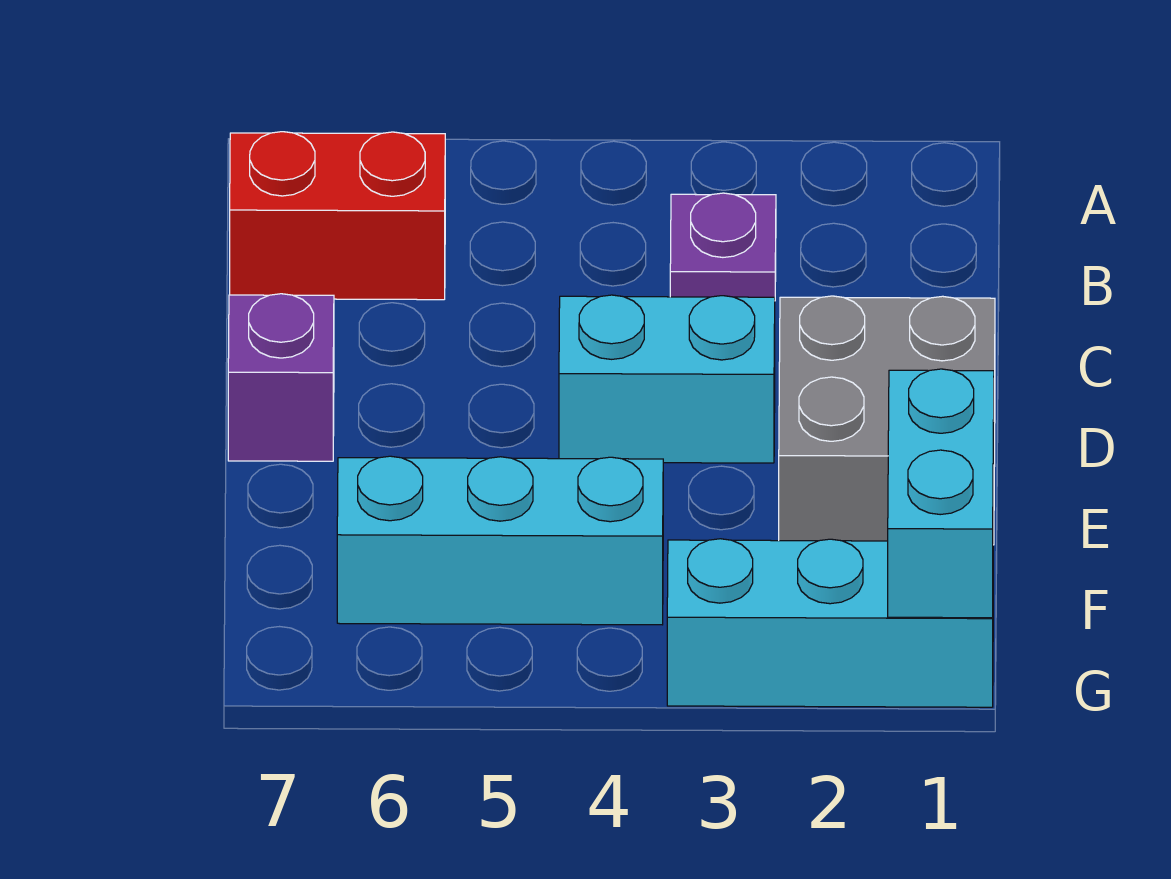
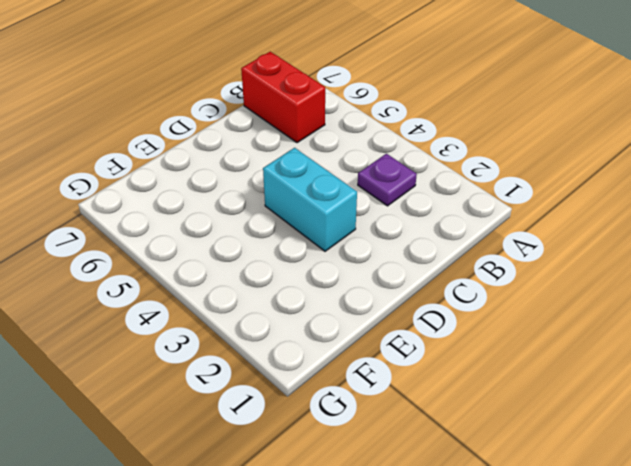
none -> grey 2x2 brick [779,296,995,545]
none -> purple 1x1 brick [228,294,334,461]

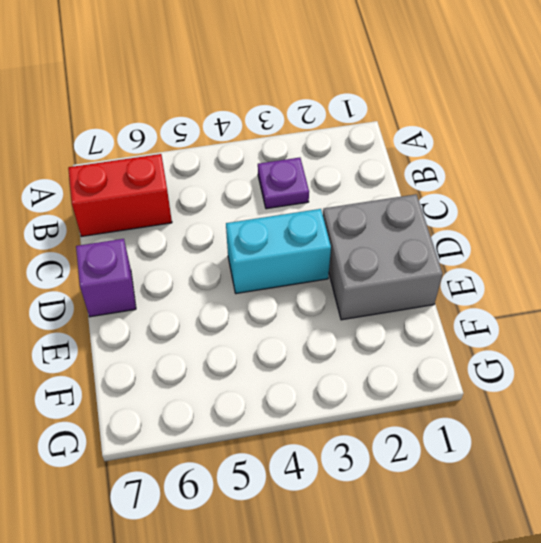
none -> cyan 1x3 brick [337,456,663,625]
none -> cyan 1x3 brick [667,539,993,707]

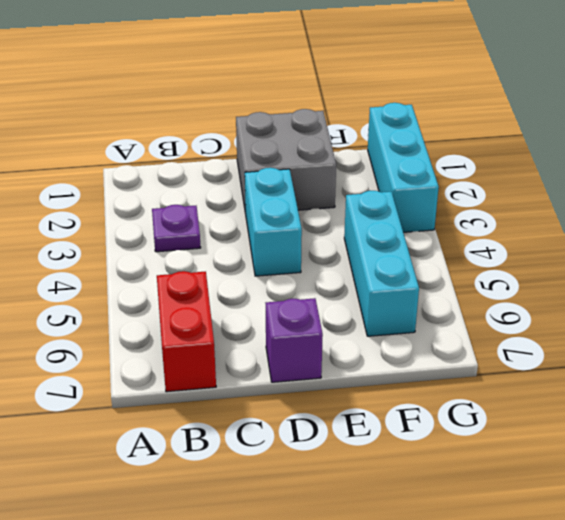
none -> cyan 1x2 brick [888,369,994,618]

